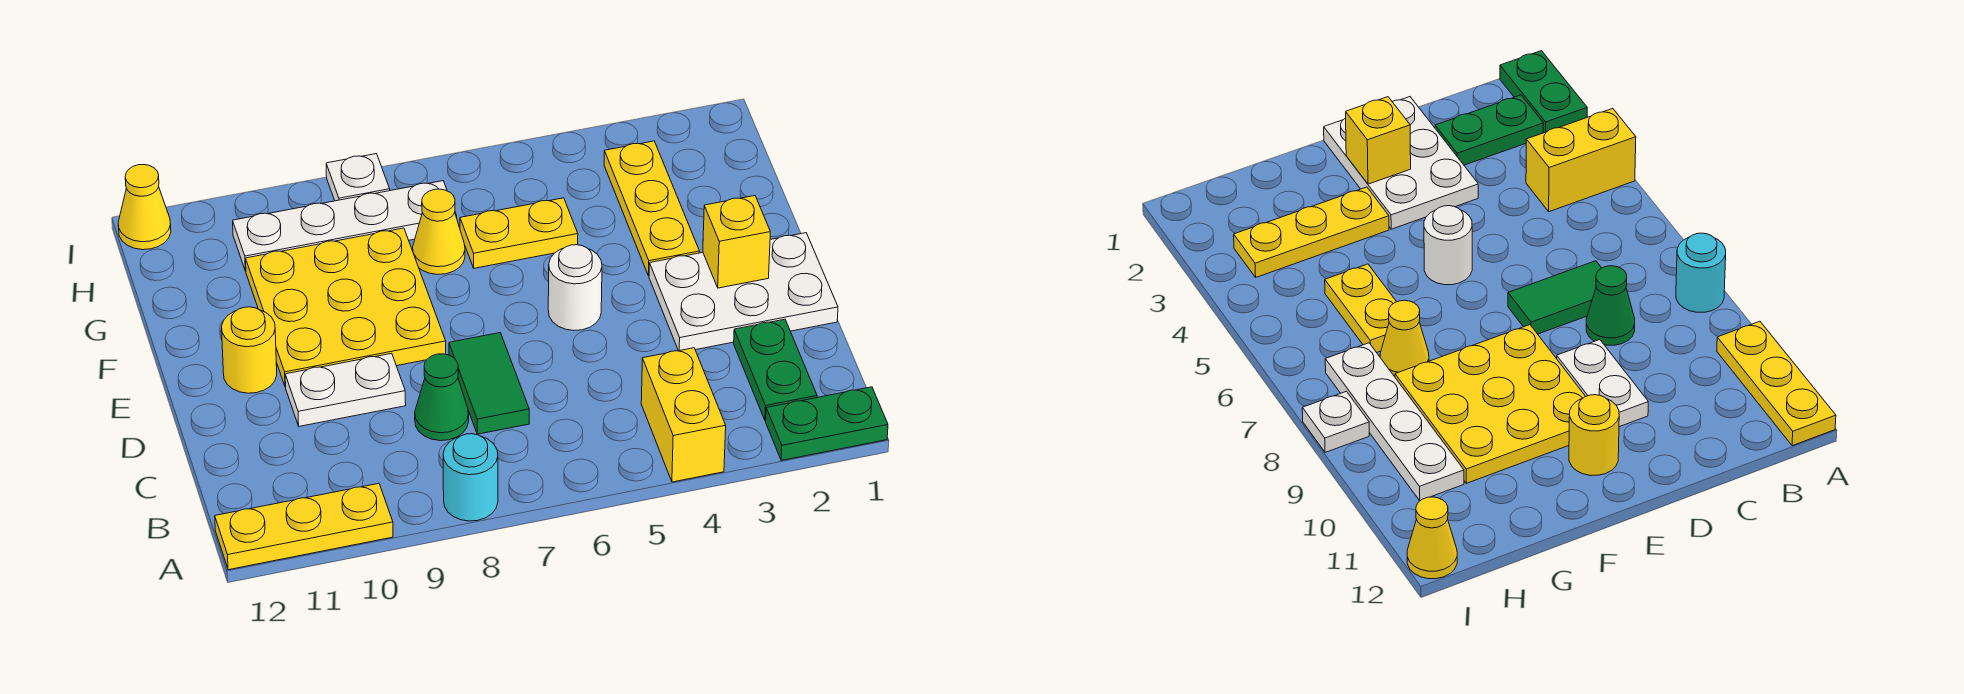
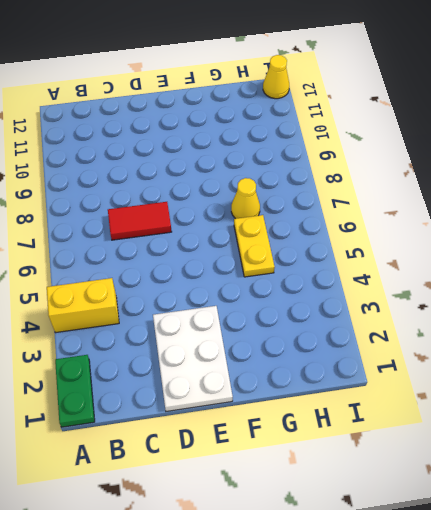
red 1x2 tile [108,202,172,240] -> green 1x2 tile [449,333,529,434]
none -> cyan 1x1 round brick [443,434,498,521]
none -> yellow 1x3 plate [215,483,393,570]
none -> green 1x2 plate [734,319,817,421]

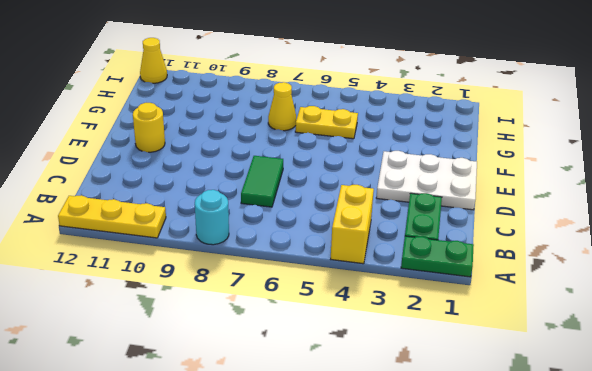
none -> green 1x1 cone [415,354,469,441]
none -> white 1x2 plate [285,353,406,426]
none -> white 1x1 round brick [548,245,602,331]

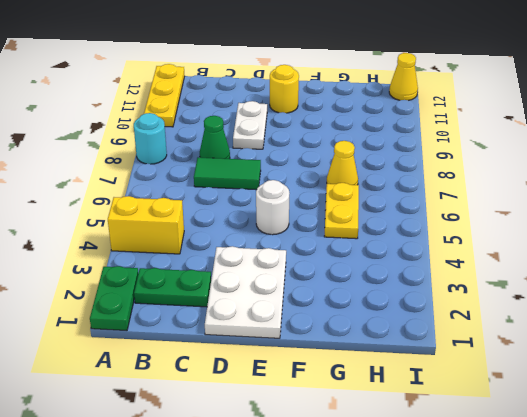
none -> yellow 3x3 plate [246,228,446,387]
none -> yellow 1x3 plate [604,141,700,276]
none -> white 1x4 plate [233,181,457,271]

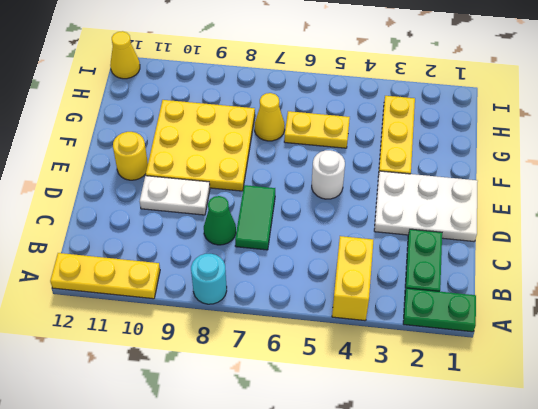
none -> white 1x4 plate [233,181,457,271]
none -> white 1x1 plate [326,154,390,201]
none -> yellow 1x1 brick [703,196,770,288]

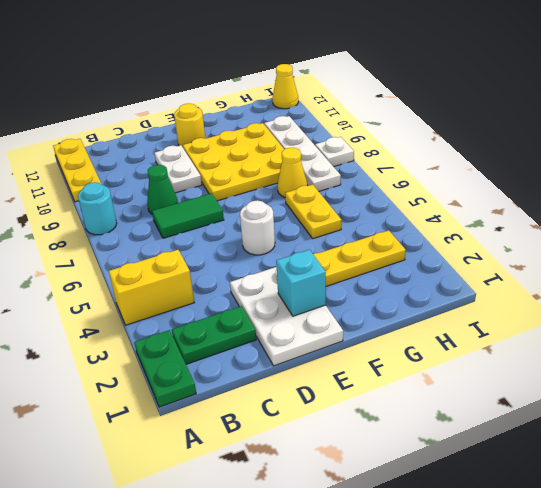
cyan 1x1 brick [276,250,326,316] -> yellow 1x1 brick [703,196,770,288]

